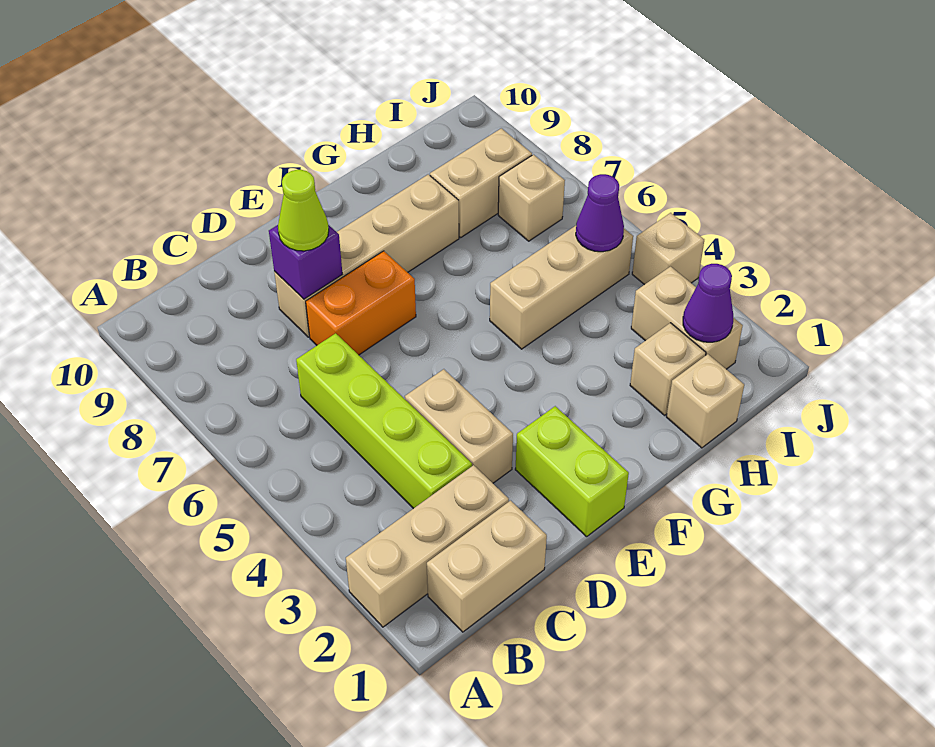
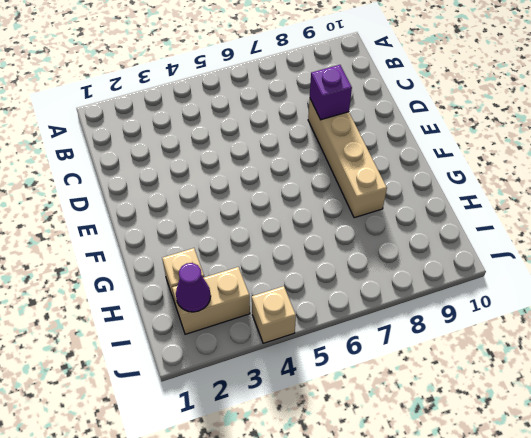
none -> tan 1x3 brick [346,465,509,627]
none -> tan 1x2 brick [427,501,547,632]
none -> lime 1x4 brick [296,333,472,509]

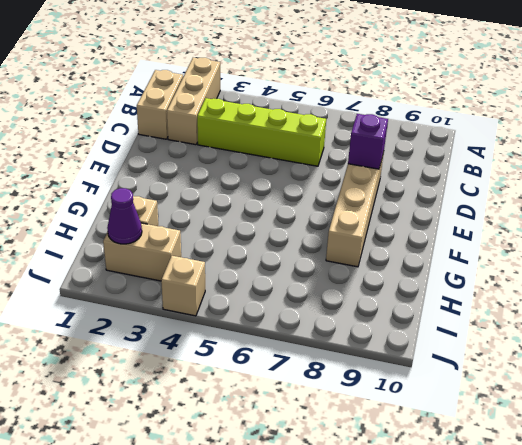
none -> tan 1x2 brick [405,369,513,483]
none -> orange 1x2 brick [306,251,416,355]
none -> lime 1x2 brick [515,406,629,536]

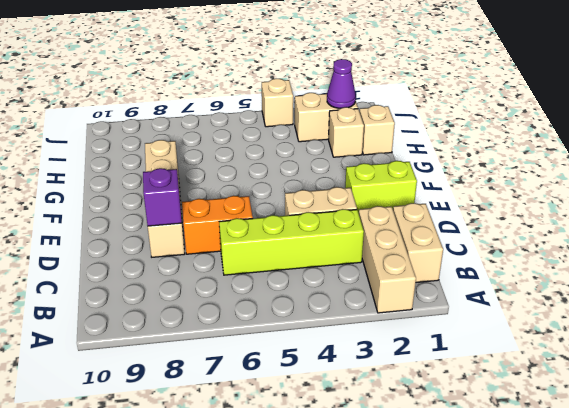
orange 1x2 brick [182,196,253,254] -> orange 1x2 brick turned to [306,251,416,355]
none -> tan 1x3 brick [490,226,633,349]
none -> tan 1x2 brick [430,128,532,237]
none -> tan 1x1 brick [498,155,565,241]

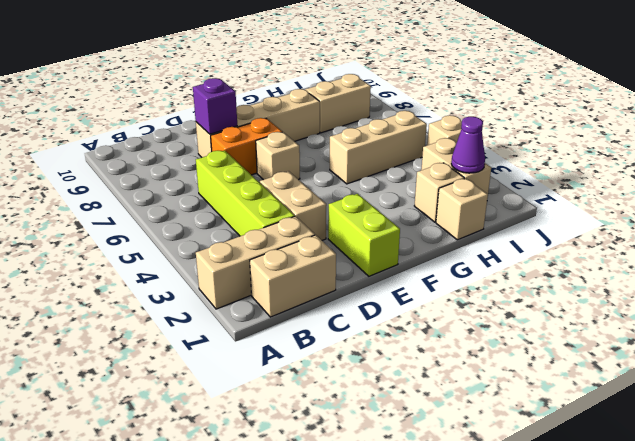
tan 1x1 brick [256,132,300,180] -> tan 1x1 brick moved to [498,155,565,241]
none -> purple 1x1 cone [576,174,624,252]
none -> lime 1x1 cone [278,170,329,251]

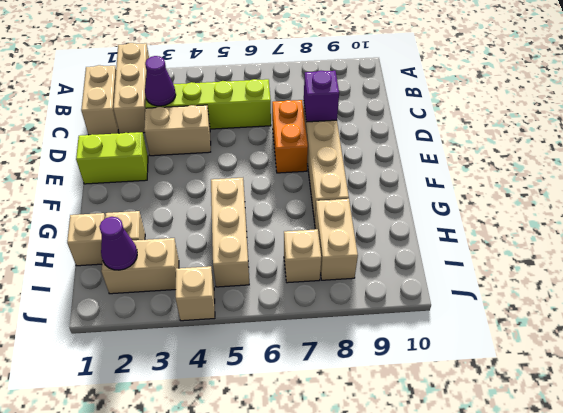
purple 1x1 cone [145,56,176,106] -> purple 1x1 cone moved to [576,174,624,252]
none -> lime 1x1 cone [278,170,329,251]

